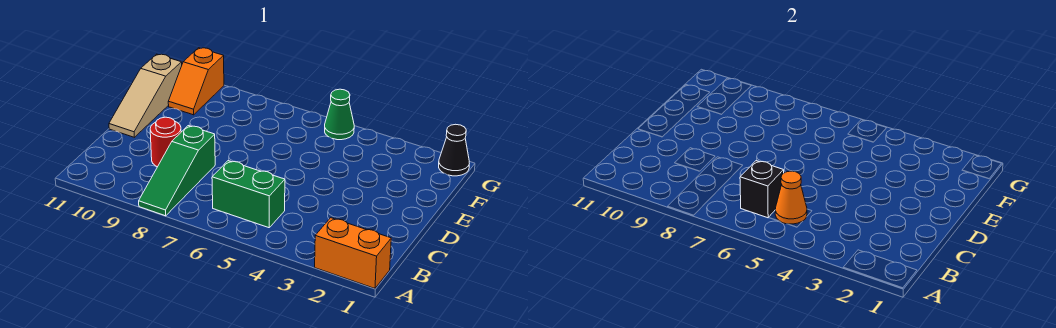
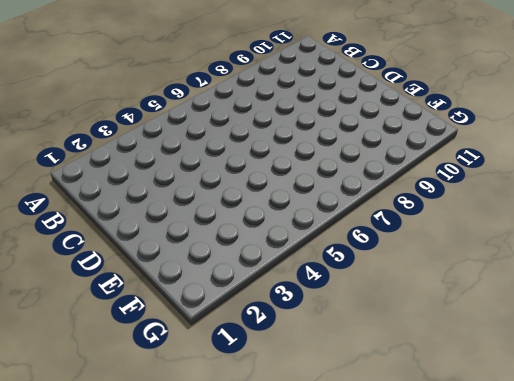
none -> orange 1x2 brick [315,218,391,288]
none -> green 1x3 slope [139,126,215,216]

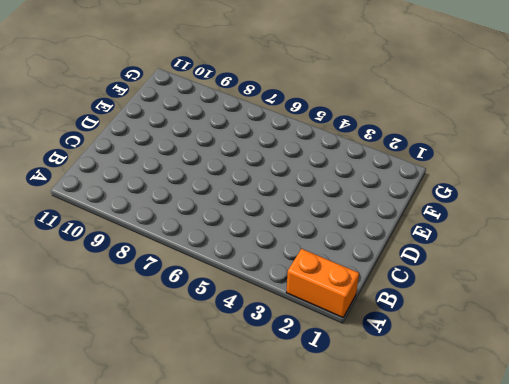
none -> green 1x3 slope [139,126,215,216]
none -> green 1x2 brick [212,161,285,228]

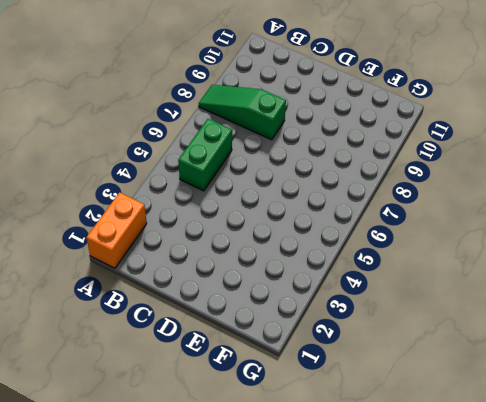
none -> red 1x1 round brick [150,117,181,167]
none -> tan 1x3 slope [109,54,182,137]

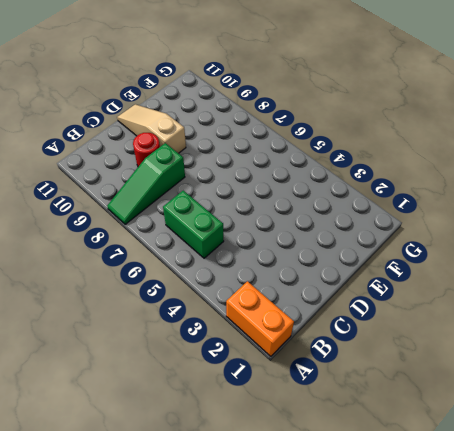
tan 1x3 slope [117,104,186,153] -> tan 1x3 slope turned to [109,54,182,137]
none -> orange 1x2 slope [168,48,224,115]
none -> black 1x1 cone [439,124,469,176]

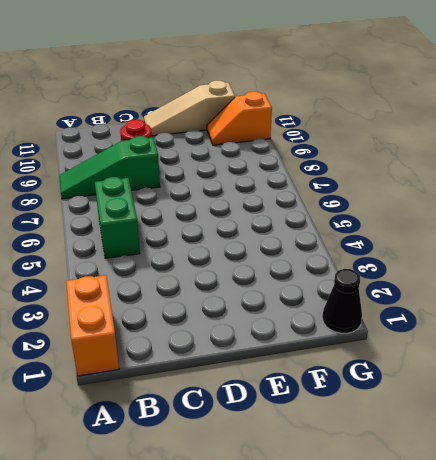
none -> green 1x1 cone [325,89,354,140]
none -> orange 1x1 cone [775,171,807,224]

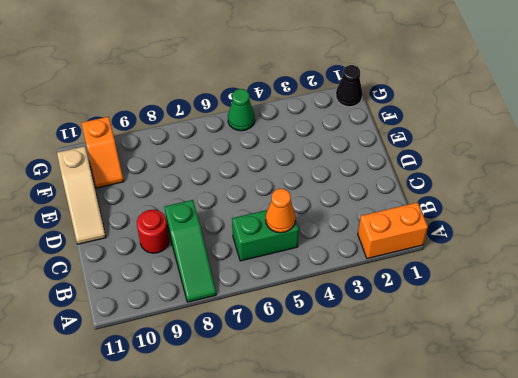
none -> black 1x1 brick [740,161,784,218]

